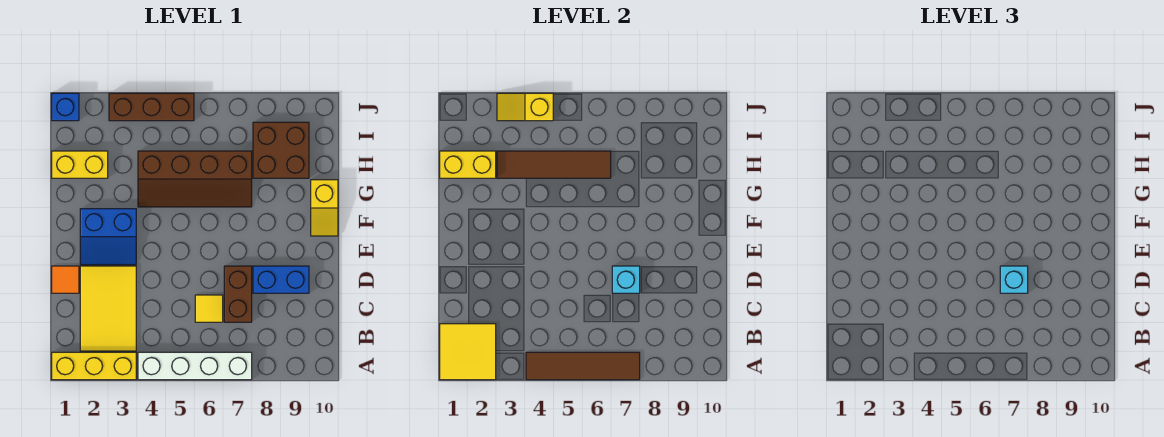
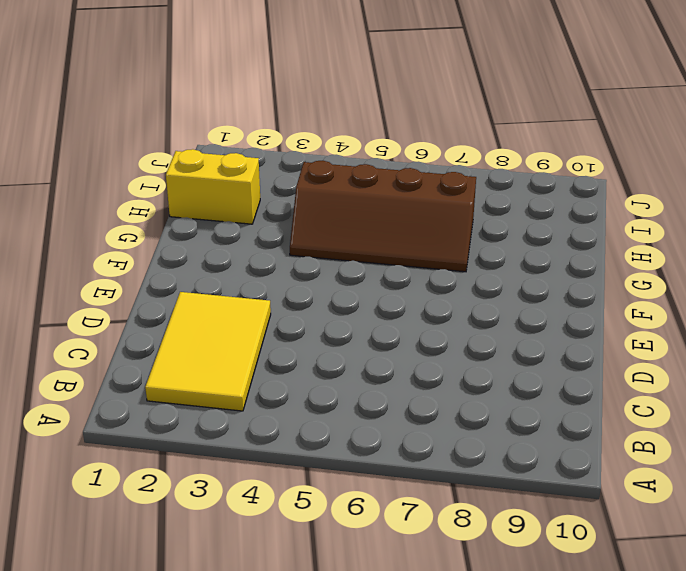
none -> yellow 1x3 brick [52,352,136,380]
none -> white 1x4 brick [138,352,252,380]
none -> yellow 1x1 tile [195,295,223,322]

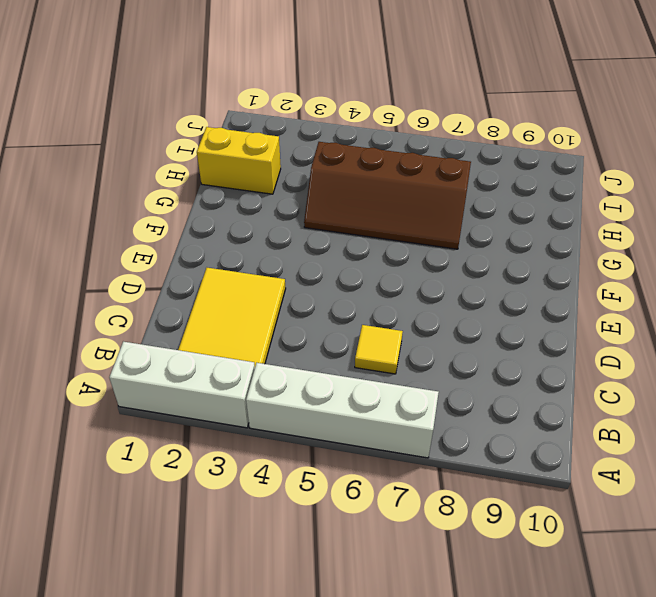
white 1x3 brick [109,342,255,428] -> yellow 1x3 brick [52,352,136,380]
none -> brown 1x2 brick [224,266,252,322]
none -> orange 1x1 tile [52,266,79,293]
none -> blue 1x2 brick [253,266,309,293]

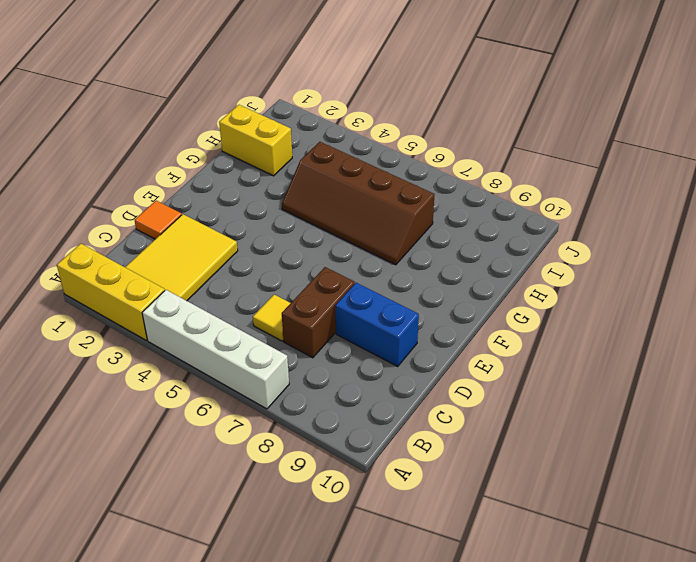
none -> blue 2x2 slope [80,209,136,265]
none -> yellow 1x2 slope [311,180,338,236]
none -> brown 2x2 brick [253,122,309,178]

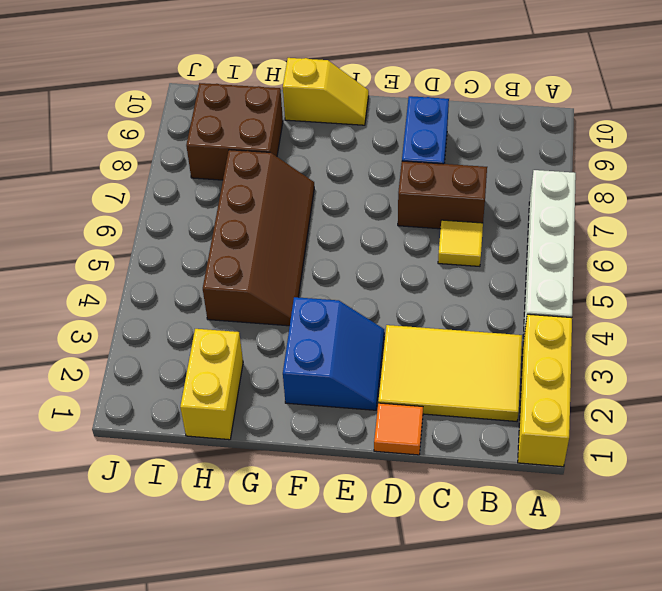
none -> blue 1x1 brick [52,93,79,121]
none -> brown 1x3 brick [109,93,194,121]
none -> yellow 2x2 tile [440,324,496,380]

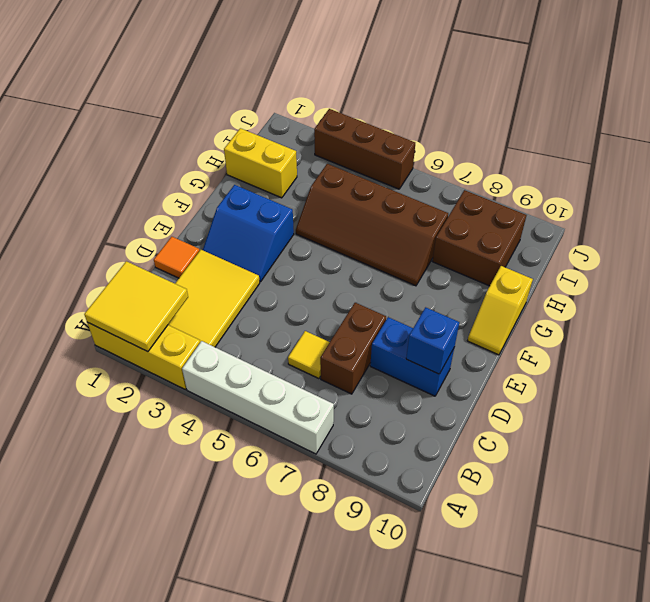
blue 1x1 brick [406,307,459,374] -> blue 1x1 brick moved to [52,93,79,121]
none -> brown 1x4 tile [526,352,640,380]
none -> cyan 1x1 brick [612,266,640,293]
none -> yellow 1x2 brick [440,151,496,178]

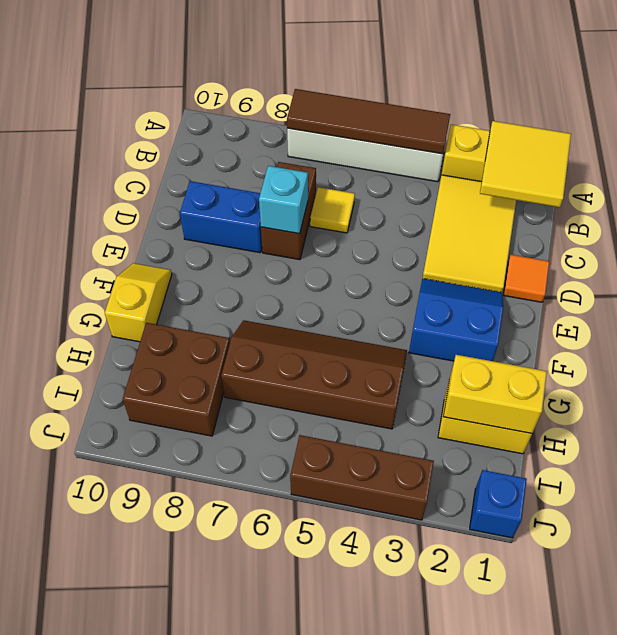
none -> brown 1x4 tile [497,151,611,178]
none -> yellow 1x2 slope [497,93,553,121]
none -> cyan 1x1 brick [1000,266,1028,293]

